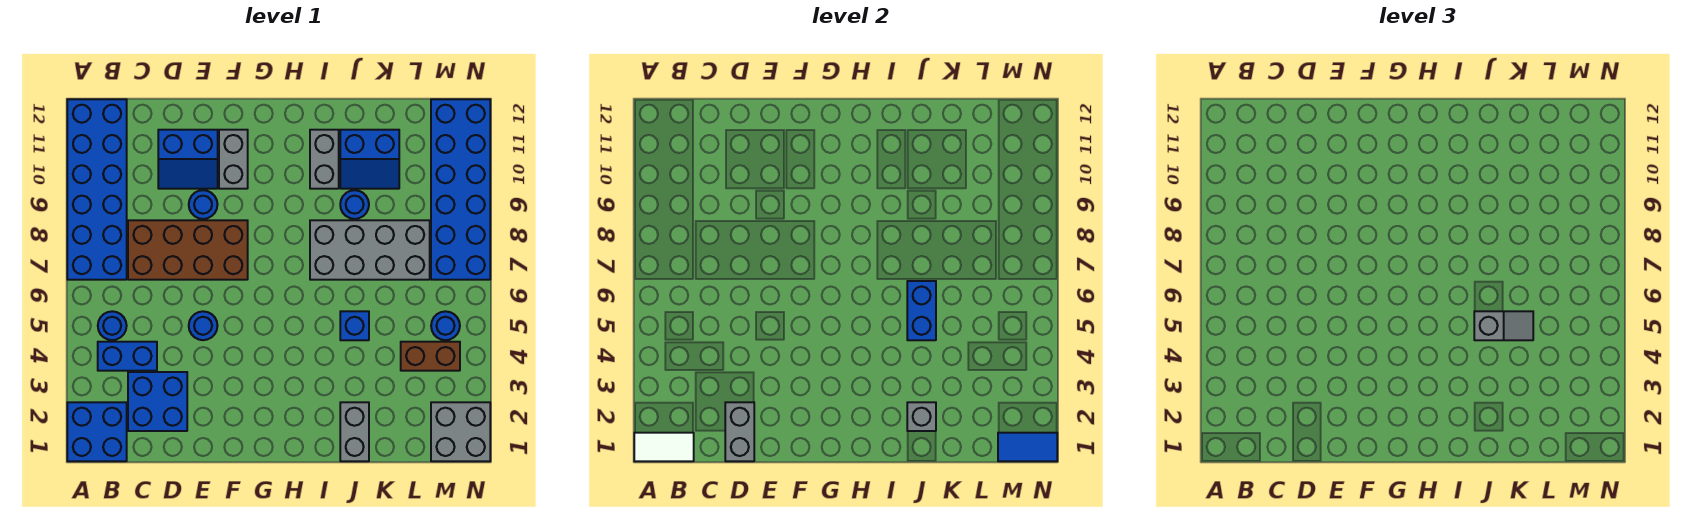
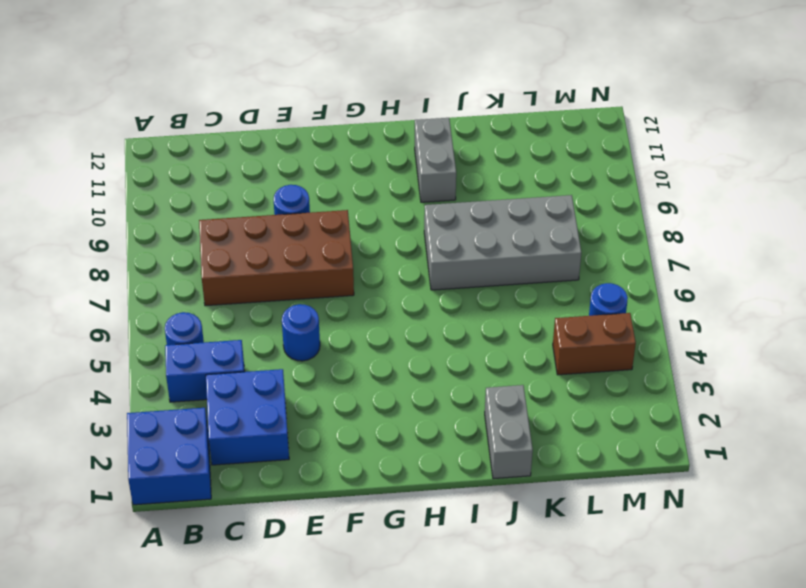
none -> blue 2x6 brick [67,99,127,280]
none -> blue 2x2 slope [158,130,218,189]
none -> grey 1x2 brick [219,130,248,189]

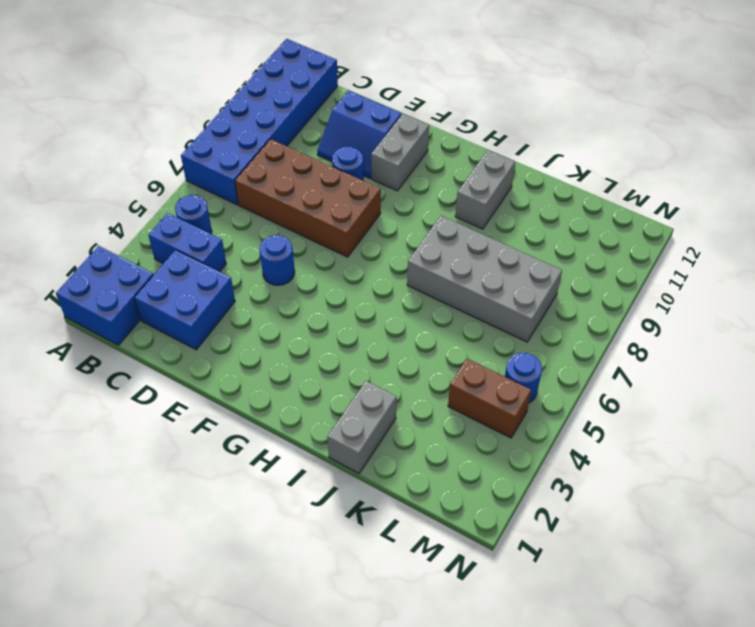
none -> blue 1x1 brick [340,311,369,340]
none -> blue 1x1 round brick [340,190,369,219]
none -> blue 2x2 slope [340,130,399,189]

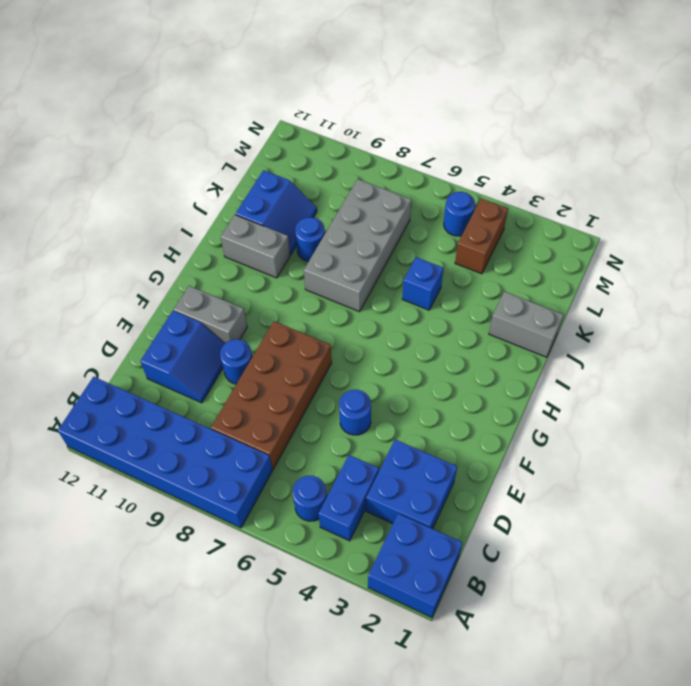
none -> grey 2x2 brick [431,402,490,461]
none -> blue 2x6 brick [431,99,490,280]
none -> white 1x2 tile [634,433,694,461]

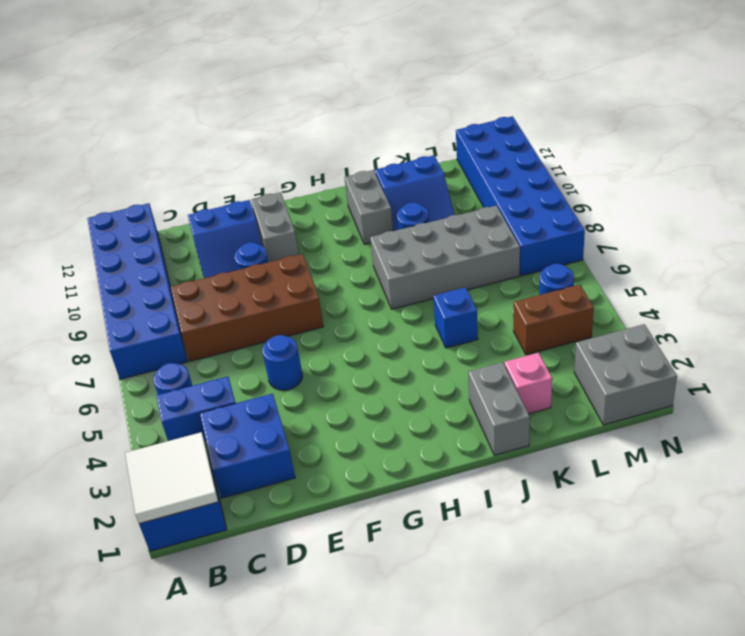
white 2x2 tile [125,432,218,524] -> white 1x2 tile [634,433,694,461]
pink 1x1 brick [505,353,552,414] -> none
none -> grey 1x2 brick [725,402,754,461]
none -> grey 1x1 brick [907,402,936,431]
none -> blue 1x2 brick [907,281,936,340]

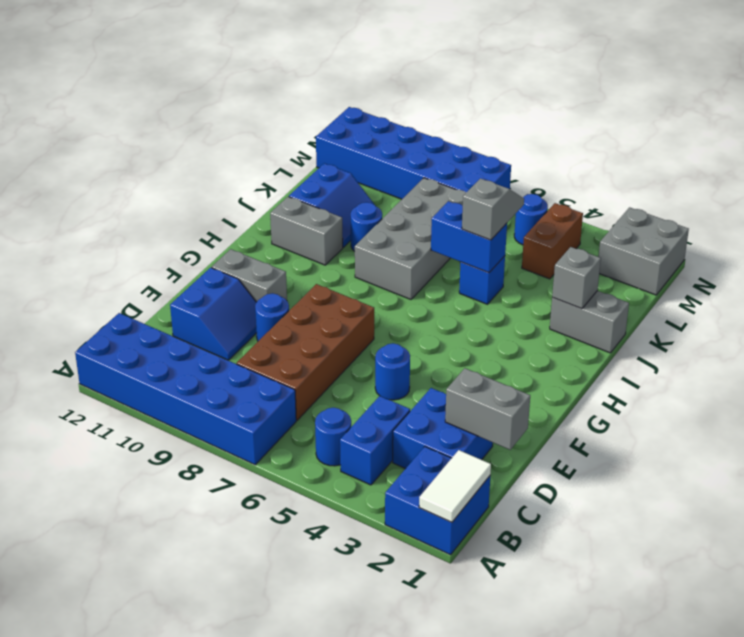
none -> blue 1x2 tile [998,433,1057,461]

